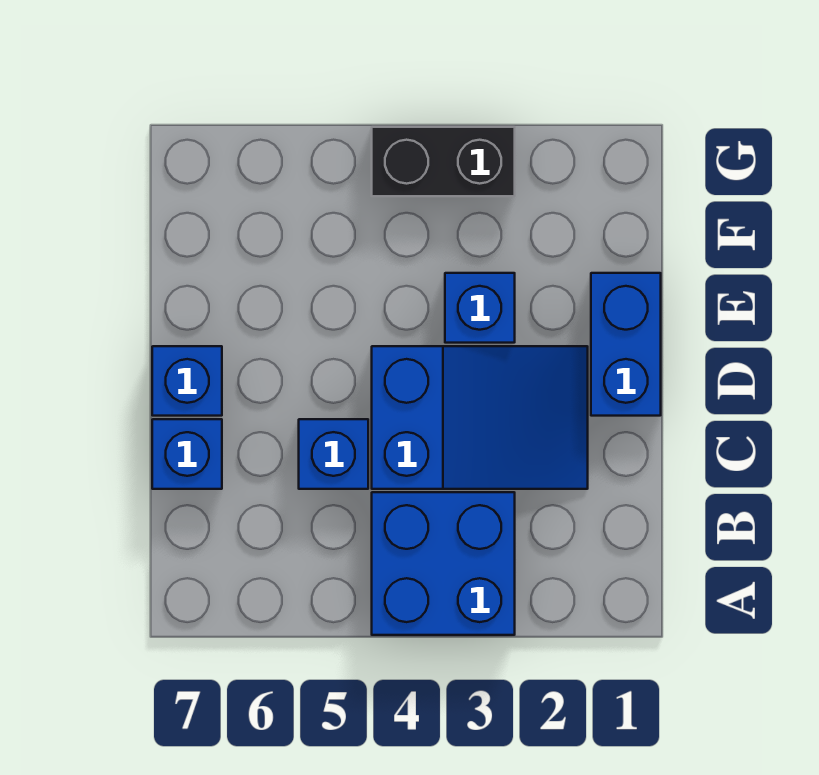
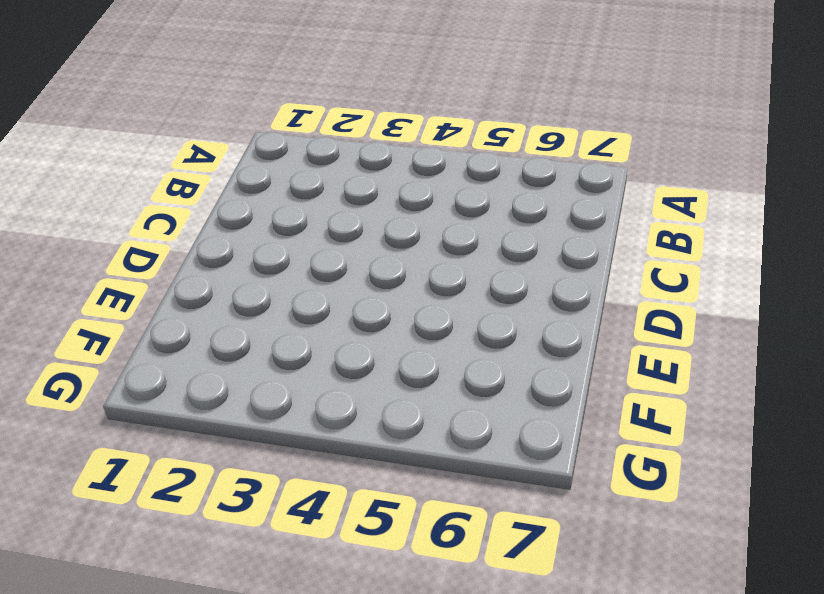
none -> blue 2x2 brick [372,492,515,635]
none -> blue 2x3 slope [372,346,588,489]

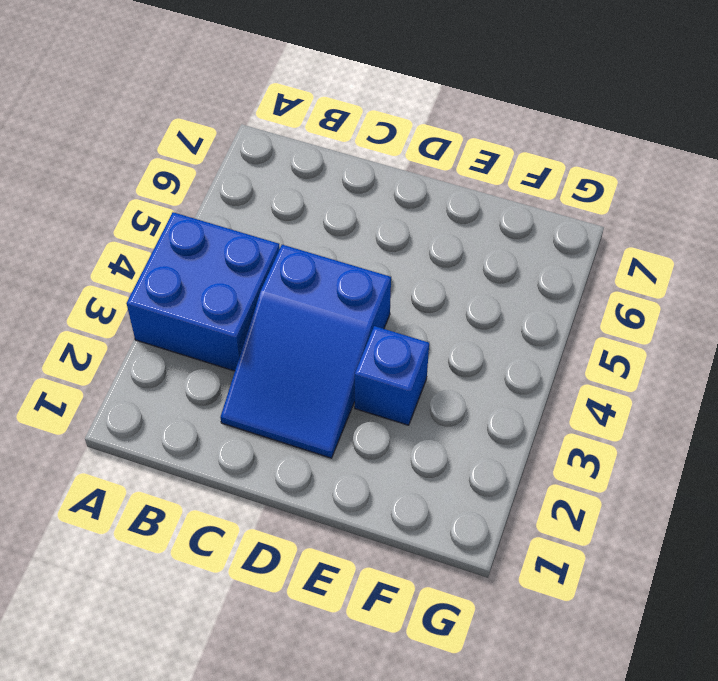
none -> blue 1x1 brick [299,419,368,489]
none -> blue 1x1 brick [152,419,222,489]

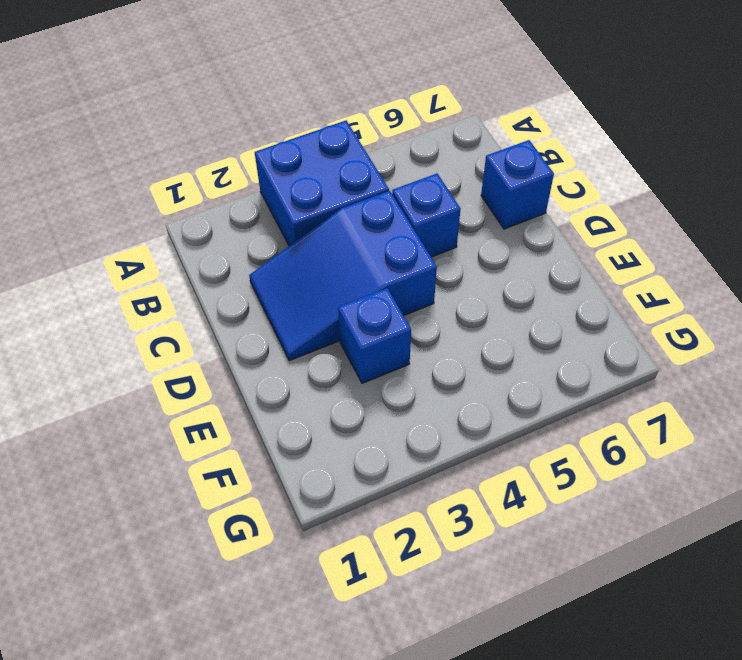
none -> blue 1x2 brick [591,273,661,416]
none -> blue 1x1 brick [152,346,222,416]

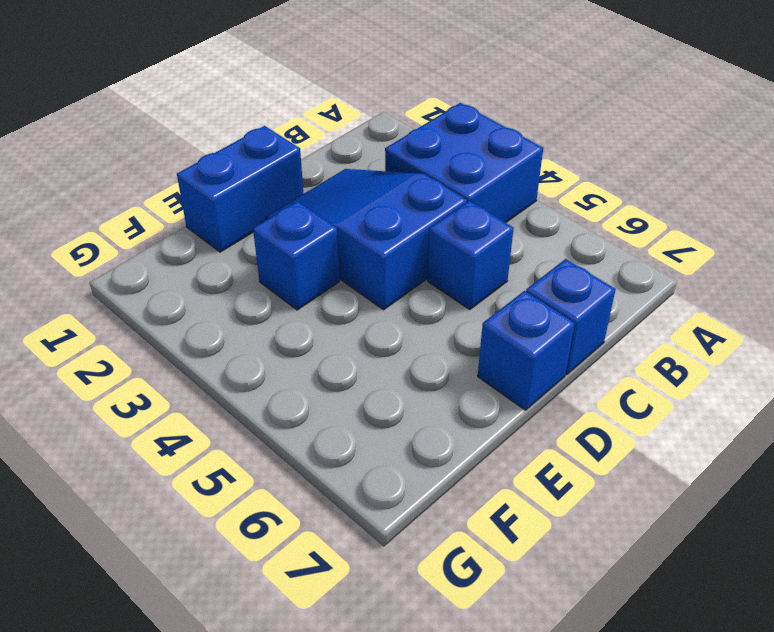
none -> black 1x2 brick [372,127,515,196]

